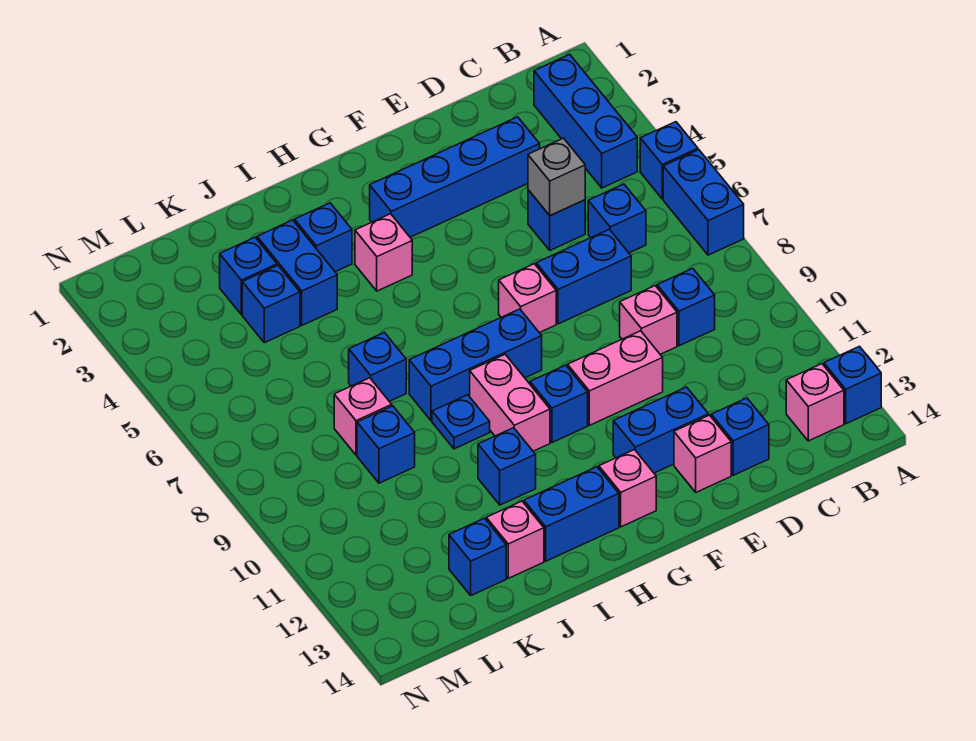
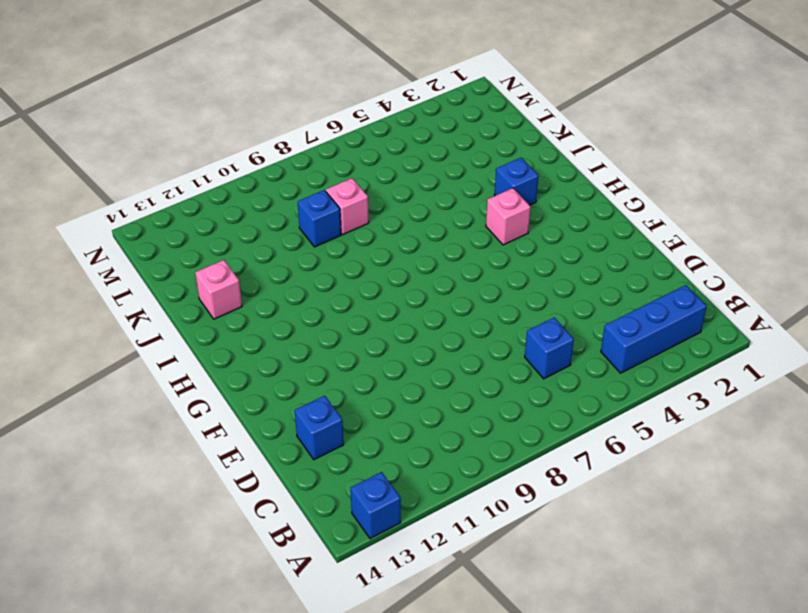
none -> blue 1x1 brick [640,122,698,199]
none -> blue 1x2 brick [663,150,744,255]
none -> pink 1x1 brick [786,364,844,441]
none -> blue 1x1 brick [657,268,715,346]

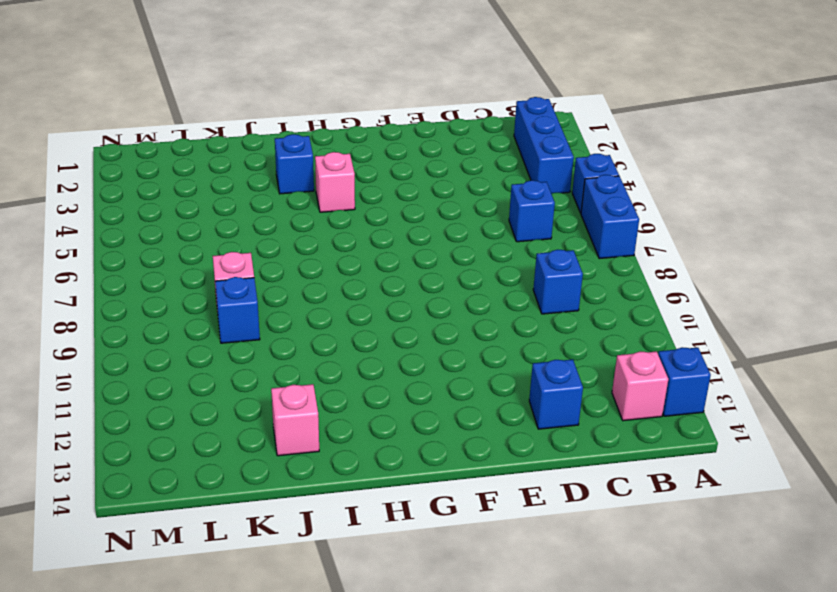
none -> blue 1x4 brick [370,117,540,237]
none -> blue 1x1 brick [528,190,585,250]
none -> blue 1x2 brick [536,229,631,324]
none -> pink 1x1 brick [620,286,677,354]

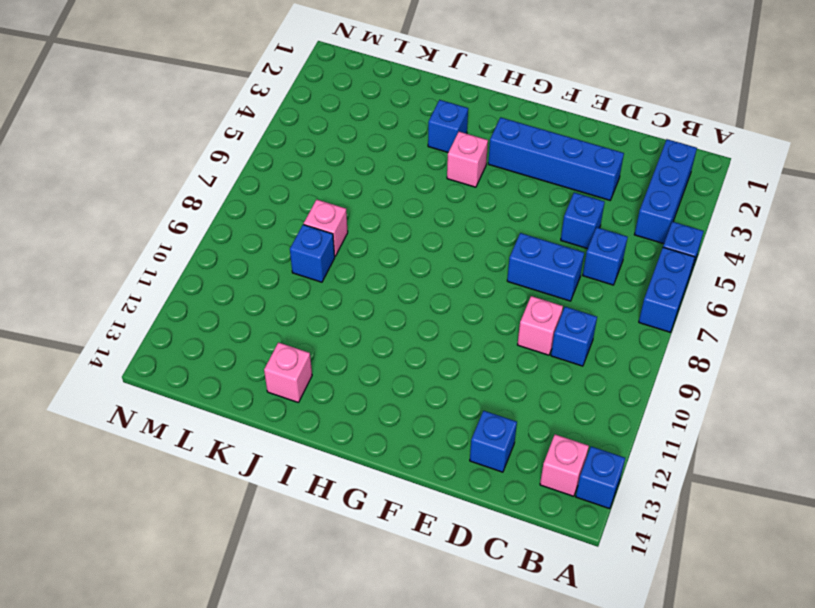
none -> pink 1x2 brick [568,331,663,425]
none -> blue 1x2 brick [613,387,708,473]
none -> pink 1x1 brick [674,415,731,492]
none -> pink 1x1 brick [499,264,556,333]

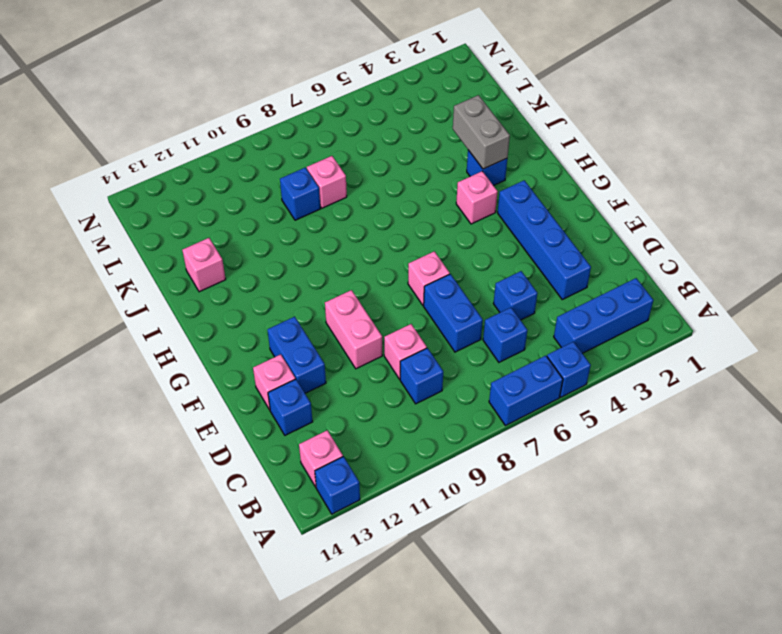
grey 1x2 brick [453,95,510,169] -> none
none -> blue 1x3 brick [409,309,542,421]
none -> blue 1x1 brick [530,365,588,443]
none -> pink 1x1 brick [599,450,656,527]
none -> pink 1x2 brick [470,354,550,451]

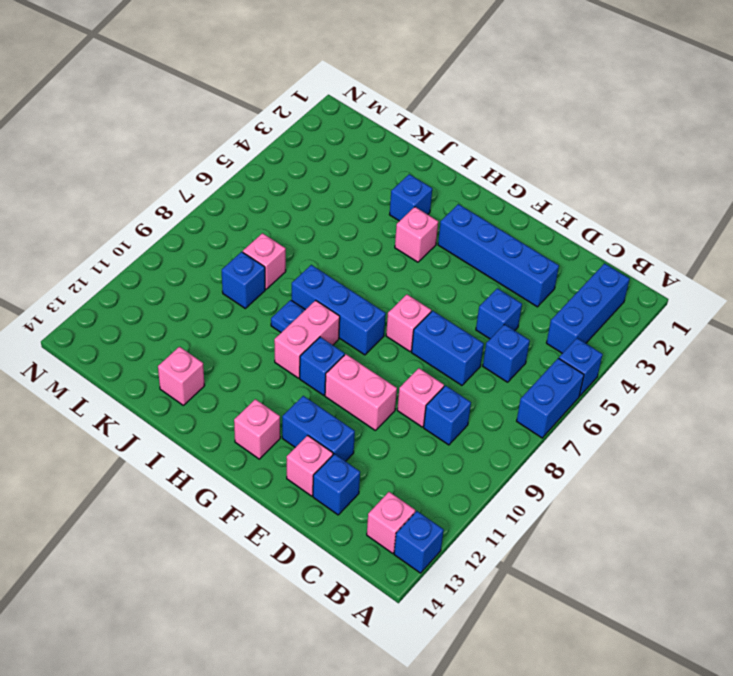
none -> blue 1x2 brick [524,467,619,561]
none -> blue 1x1 brick [478,428,536,505]
none -> blue 1x2 brick [257,220,337,325]
none -> blue 1x1 brick [349,332,406,401]

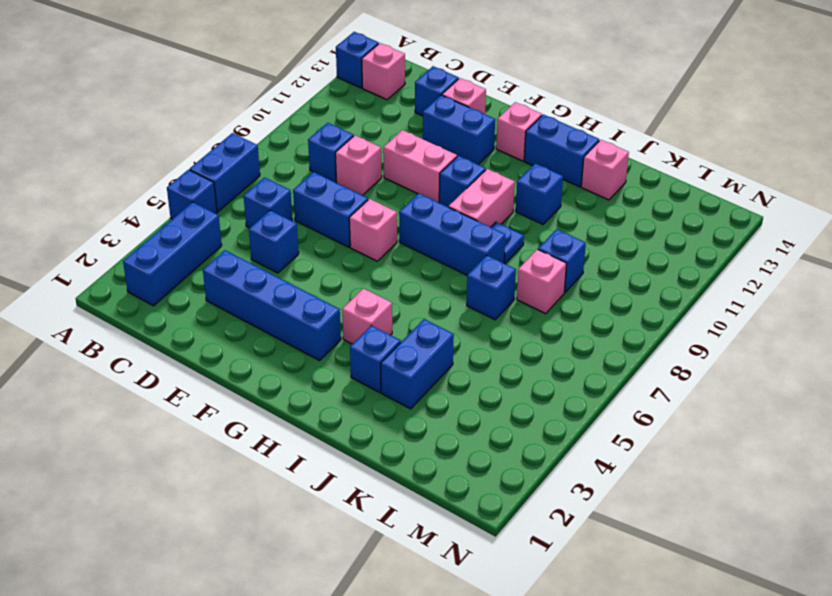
none -> blue 1x1 brick [220,237,277,315]
none -> blue 1x1 brick [242,266,300,343]
none -> blue 1x1 brick [449,518,506,595]
none -> grey 1x1 brick [528,138,585,216]

